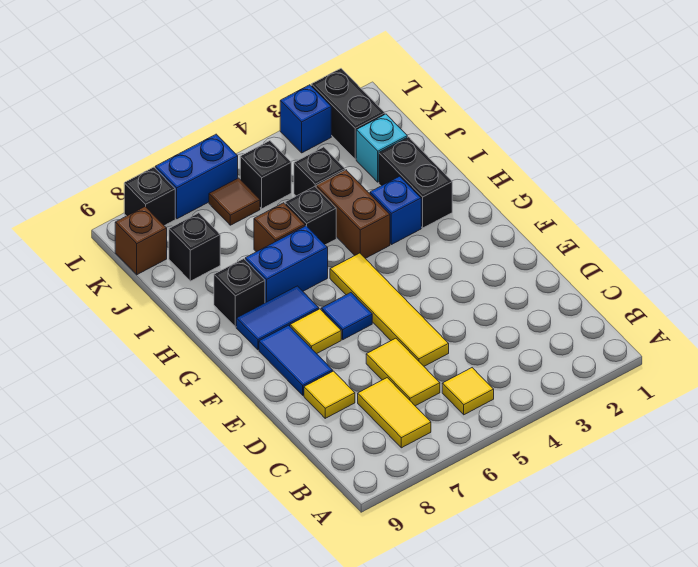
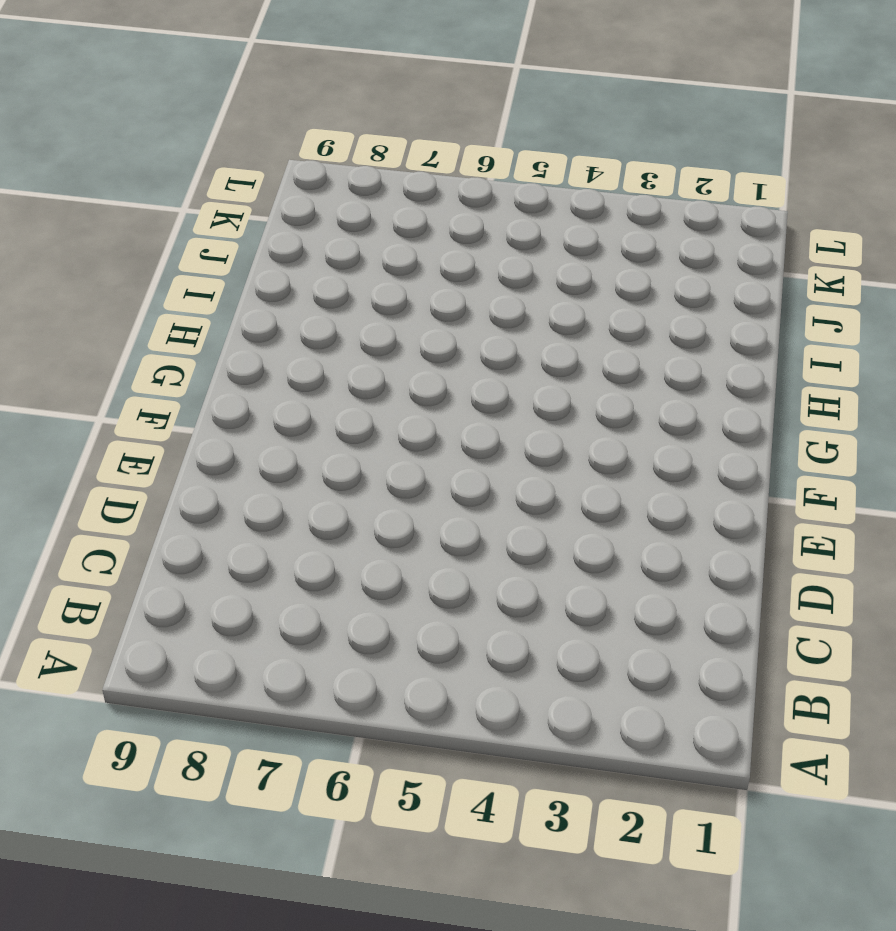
none -> yellow 1x1 tile [442,368,494,415]
none -> yellow 1x2 tile [358,378,431,448]
none -> yellow 1x2 tile [366,338,440,406]

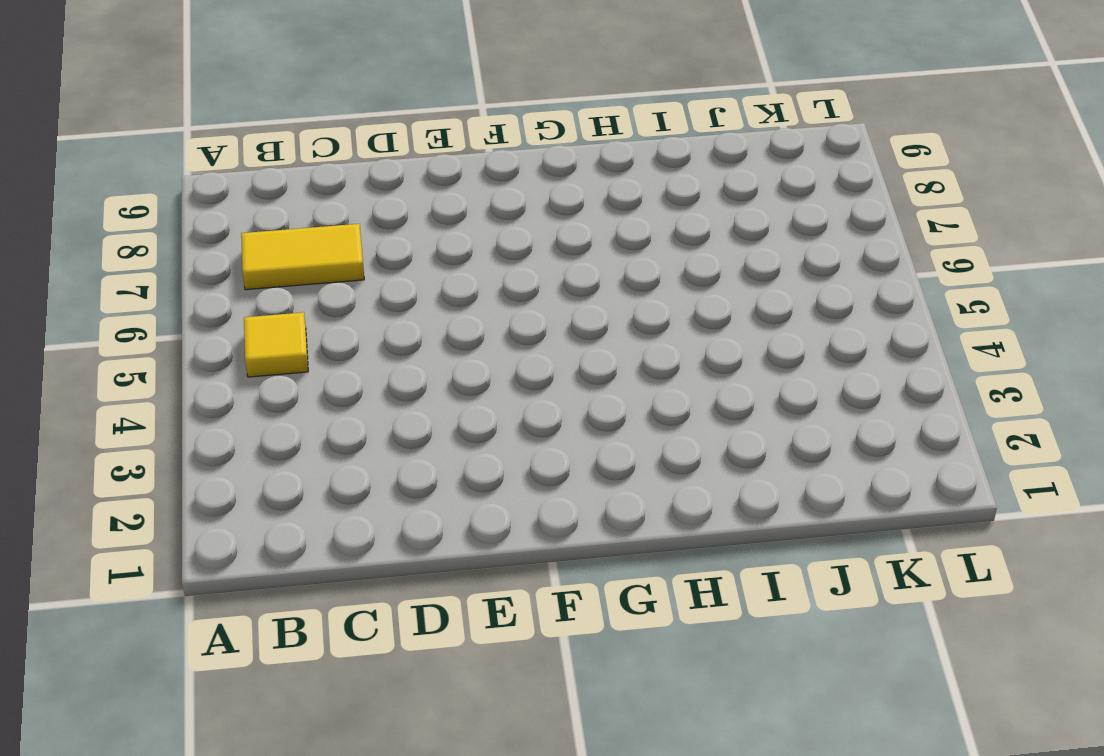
none -> yellow 1x2 tile [366,338,440,406]
none -> yellow 1x4 tile [330,253,449,366]
none -> yellow 1x1 tile [304,371,355,418]

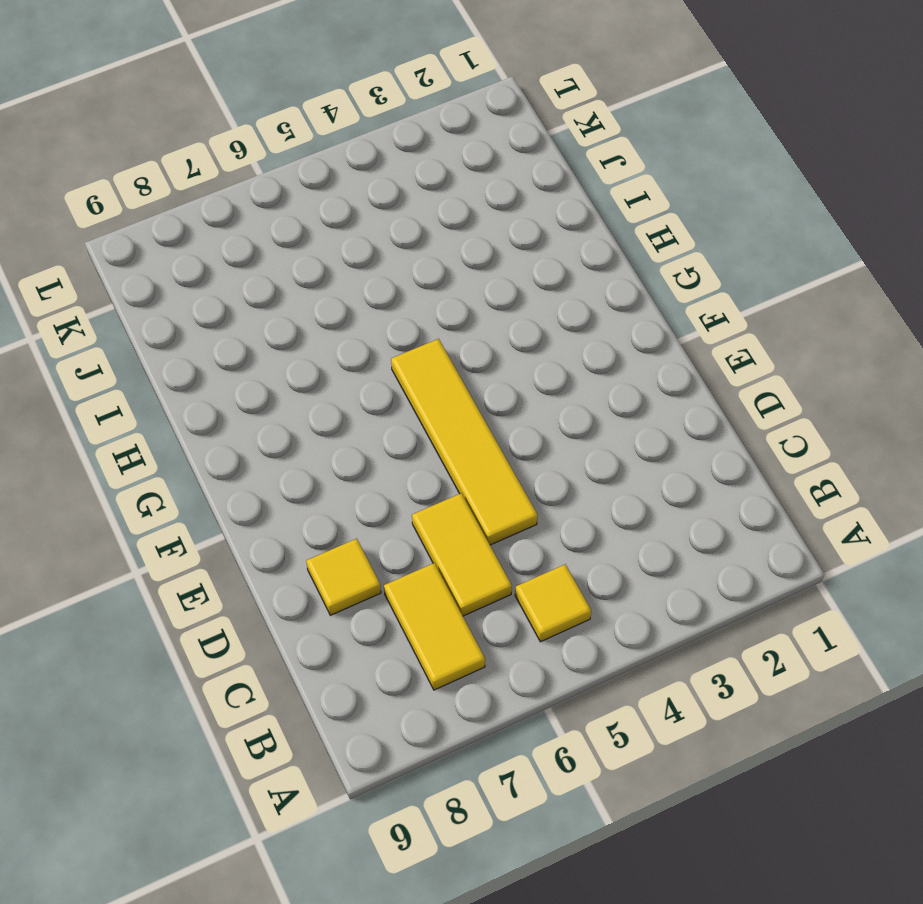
none -> blue 1x2 tile [259,325,333,395]
none -> blue 1x1 tile [321,293,372,340]
none -> yellow 1x1 tile [290,309,341,354]

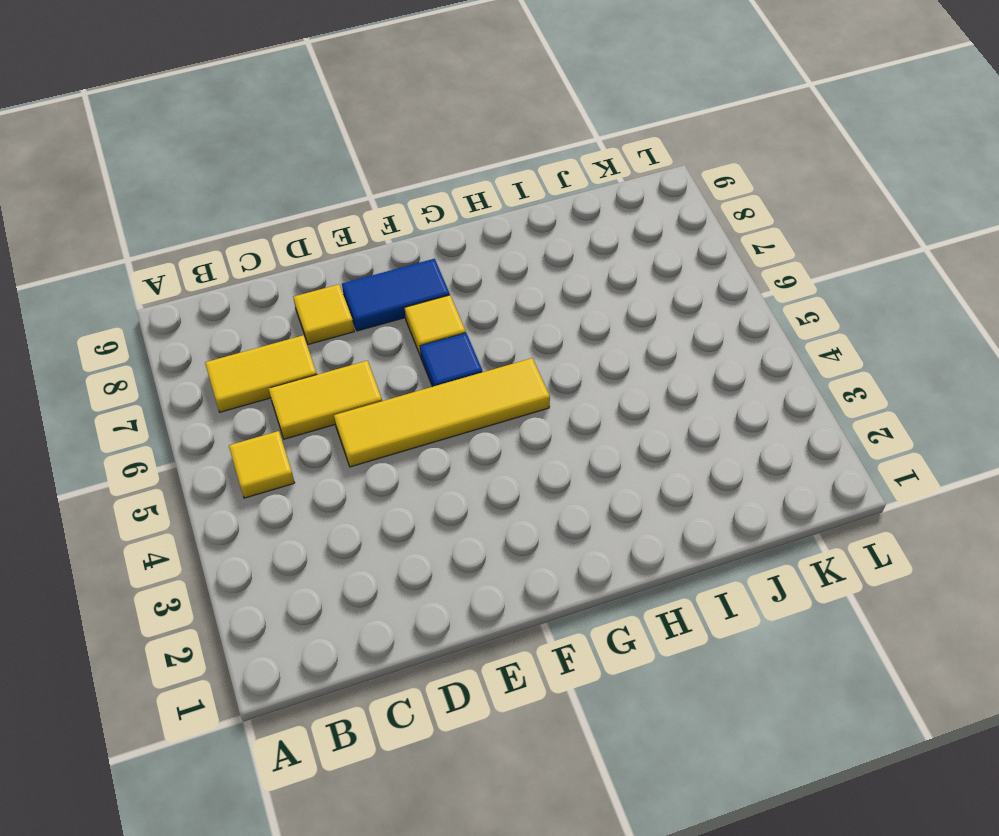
none -> blue 1x2 tile [236,286,319,350]
none -> black 1x2 brick [379,137,452,228]
none -> blue 1x1 brick [370,176,421,245]

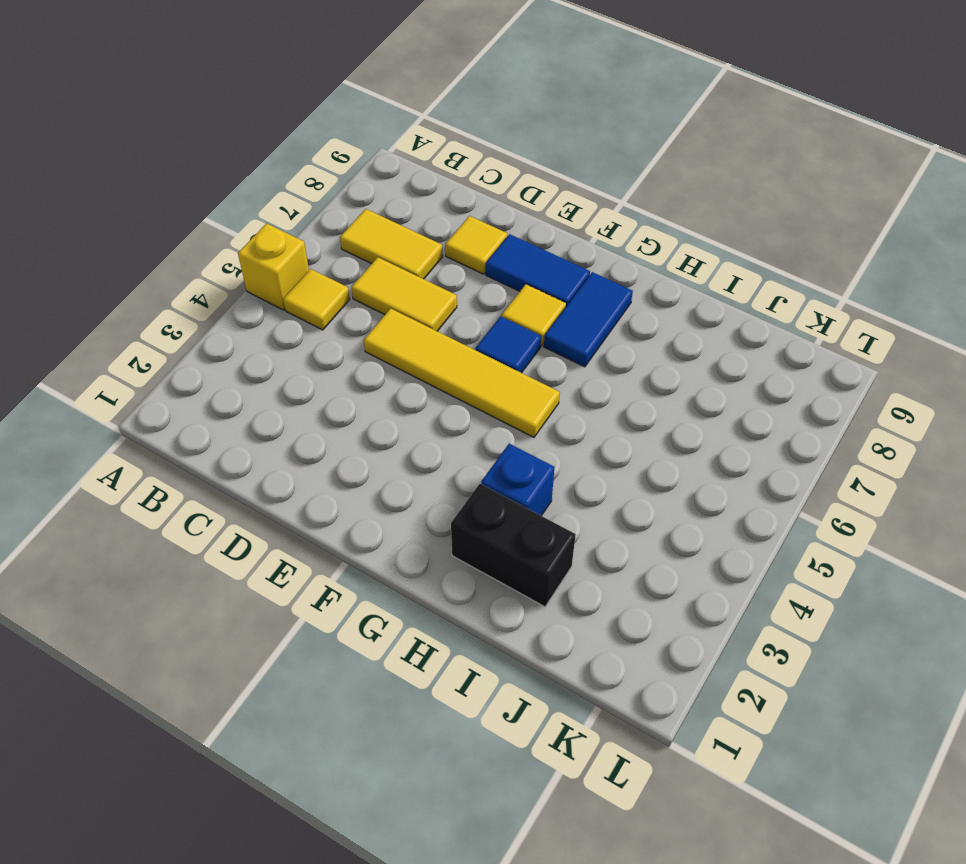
yellow 1x1 brick [238,223,309,310] -> none
none -> brown 1x2 brick [316,170,390,258]
none -> blue 1x2 brick [245,226,328,303]
none -> black 1x1 brick [214,259,265,327]

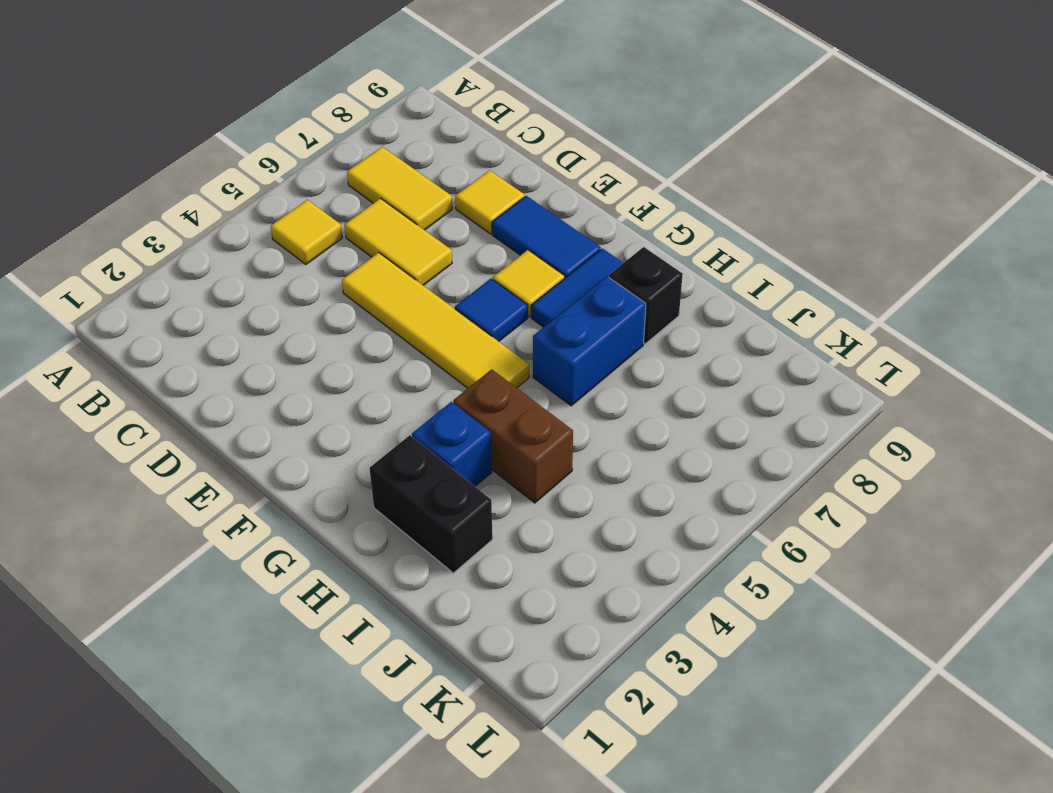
none -> black 1x1 brick [285,186,336,245]
none -> brown 1x1 brick [254,203,305,252]
none -> cyan 1x1 brick [356,114,407,182]

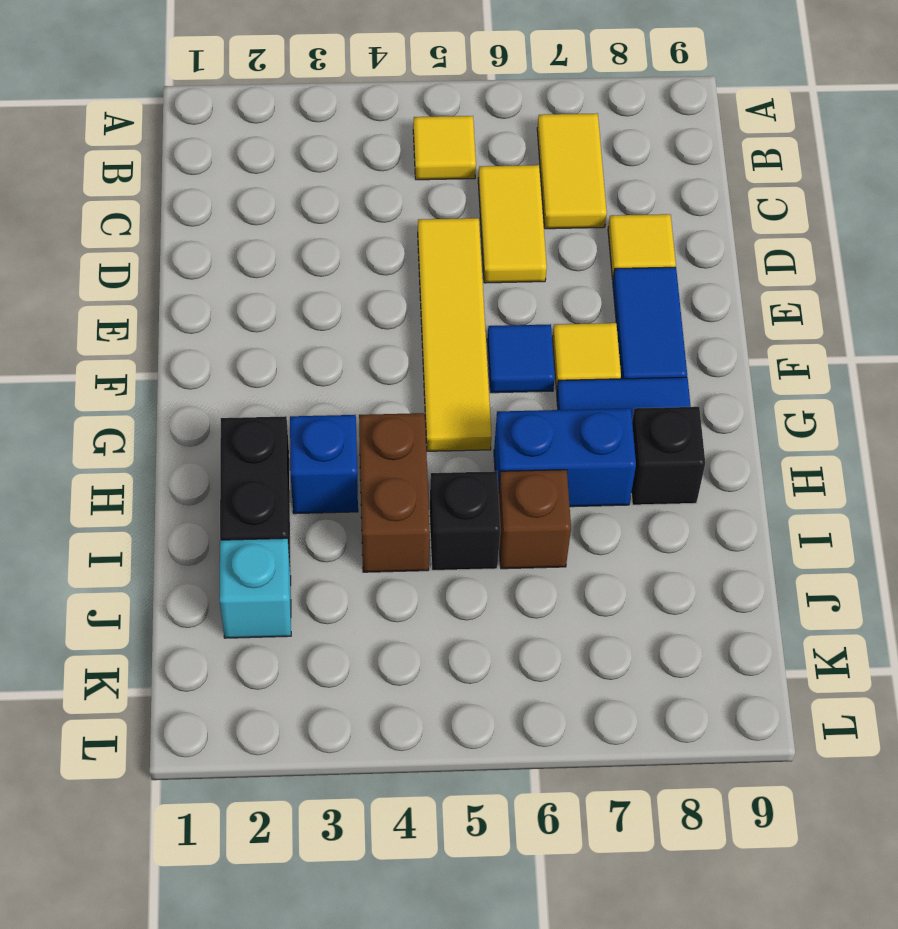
none -> black 1x1 brick [294,147,345,196]
none -> black 1x1 brick [169,213,220,281]
none -> black 1x2 brick [311,69,385,159]

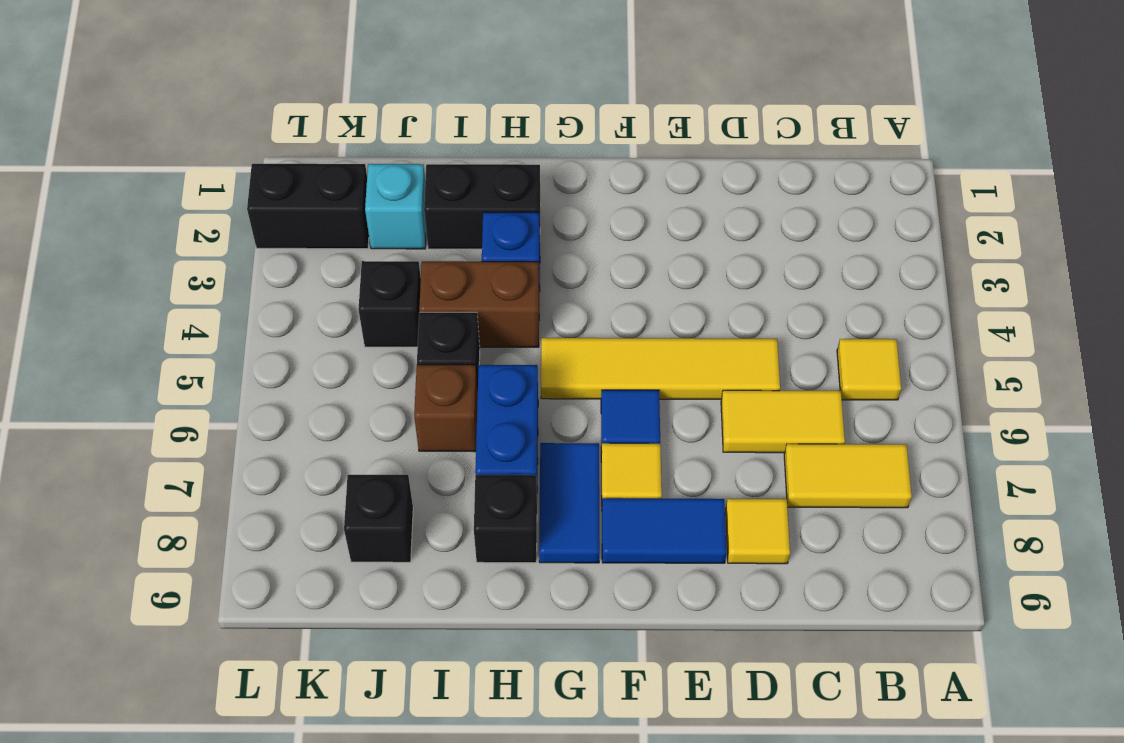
none -> black 1x1 brick [240,141,291,209]
none -> brown 1x1 tile [209,178,260,225]
none -> brown 1x1 brick [115,207,167,275]

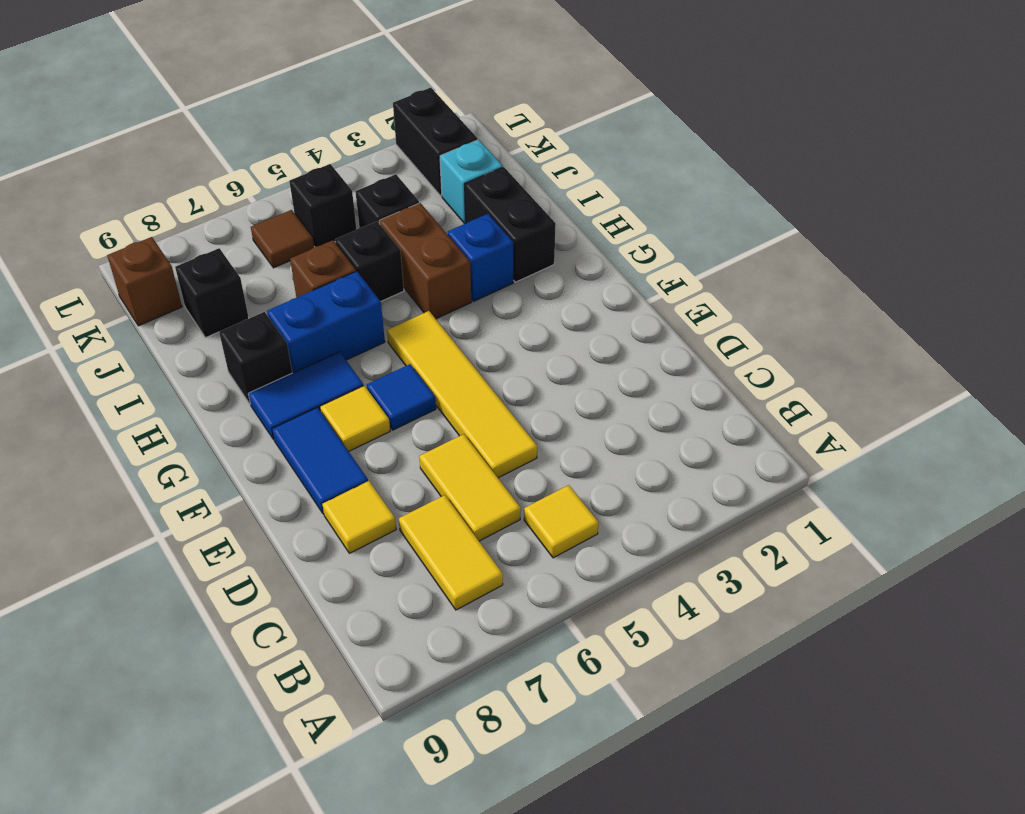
none -> blue 1x1 brick [280,85,331,153]
none -> blue 1x2 brick [155,134,238,219]
none -> black 1x1 brick [124,167,175,226]

